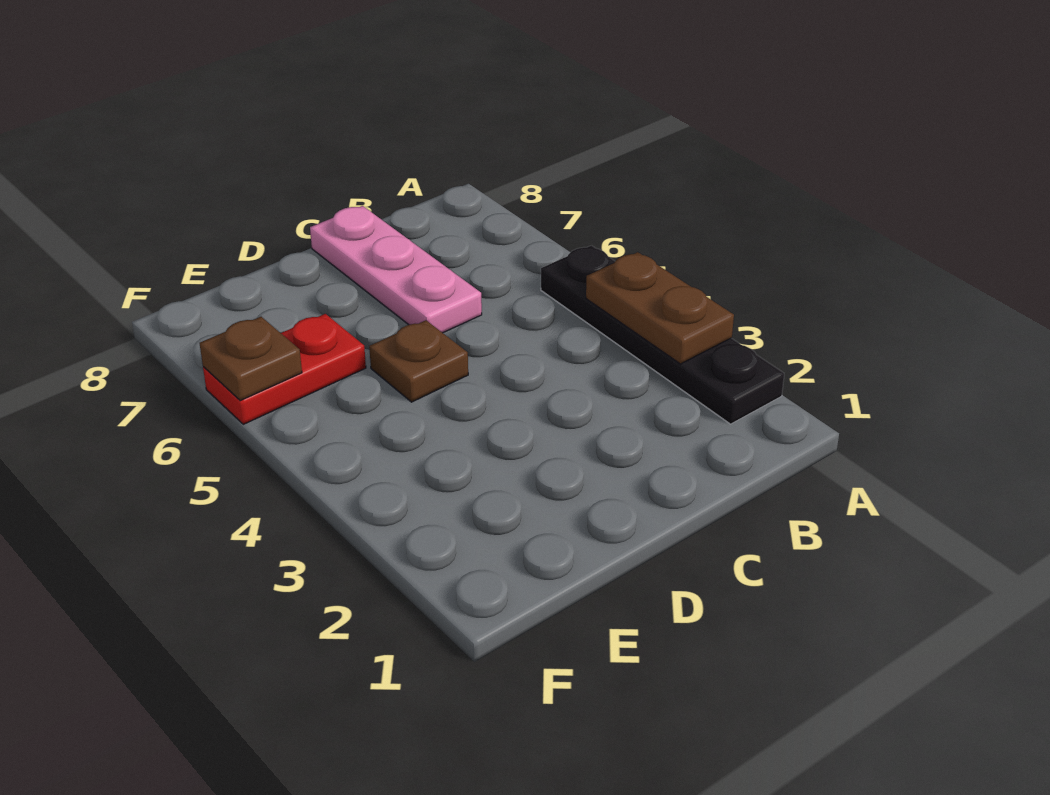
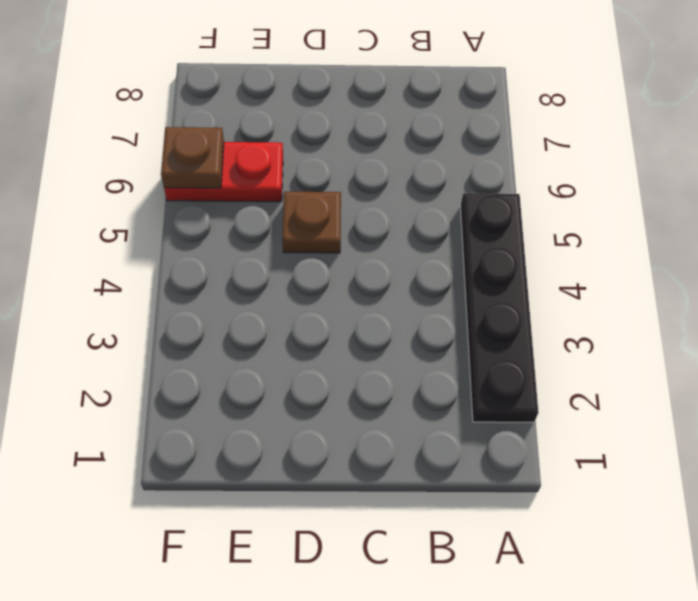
none -> pink 1x3 plate [310,206,482,333]
none -> brown 1x2 plate [586,252,734,364]

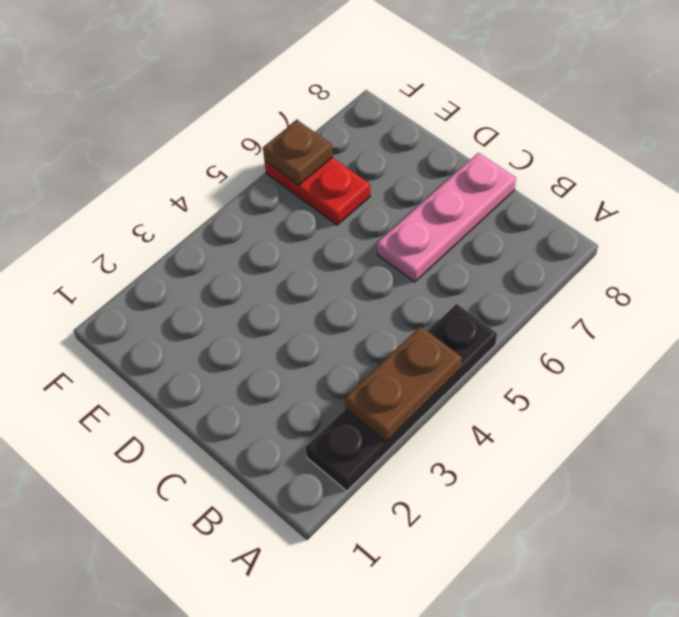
none -> brown 1x1 plate [369,320,468,402]

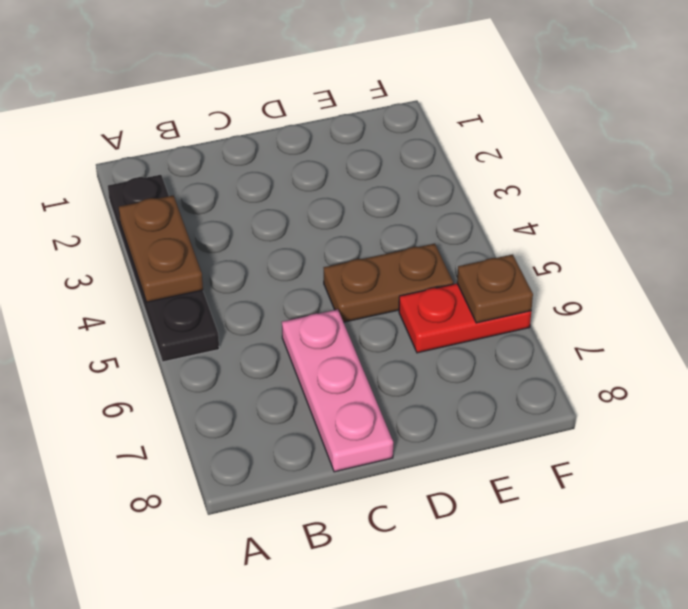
brown 1x2 plate [324,244,453,322] -> brown 1x1 plate [369,320,468,402]

